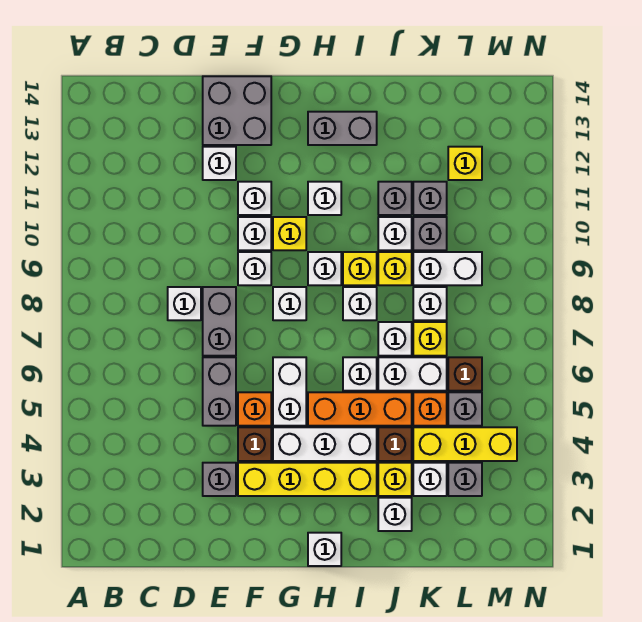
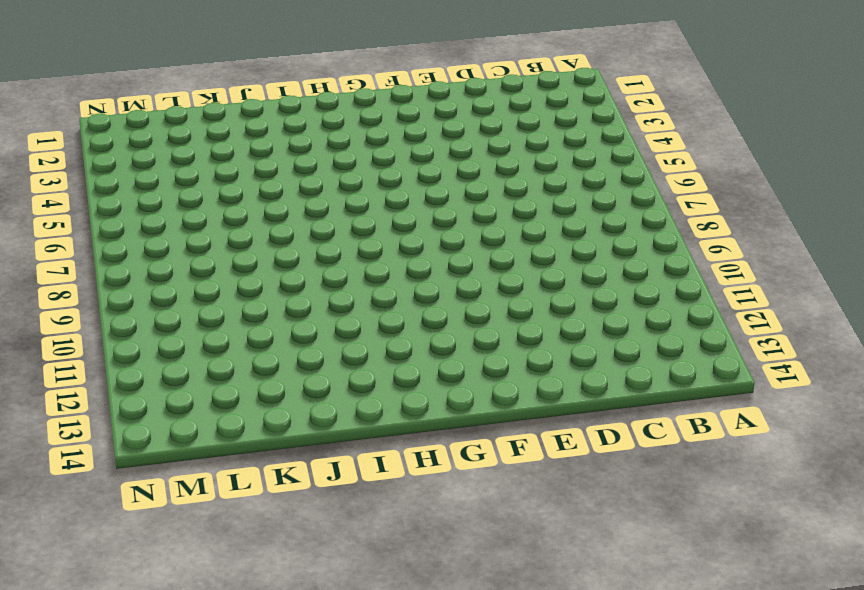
none -> white 1x1 brick [168,287,201,320]
none -> grey 1x1 brick [203,463,236,496]
none -> grey 1x2 brick [203,357,236,426]
none -> grey 1x2 brick [203,287,236,356]

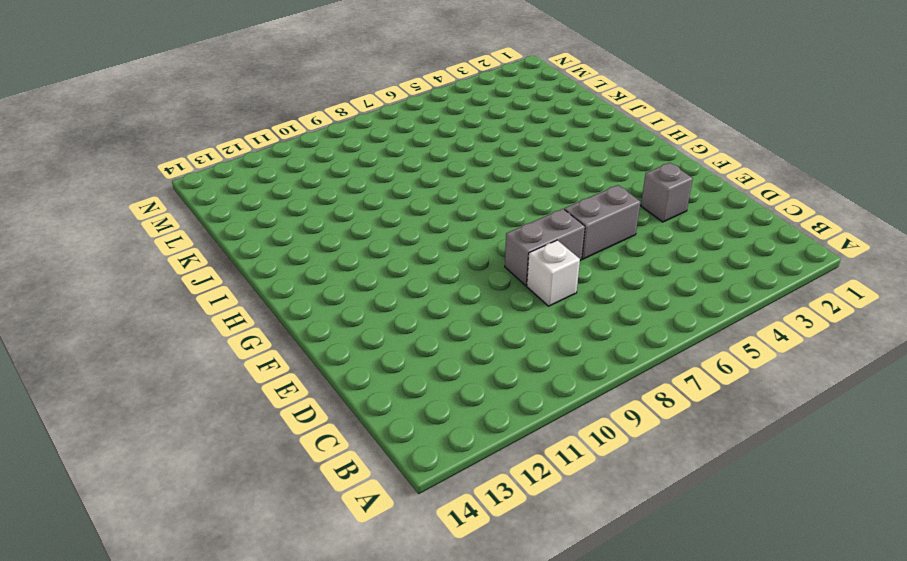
none -> white 1x1 brick [203,147,236,180]
none -> grey 2x2 brick [203,76,271,145]
none -> yellow 1x4 brick [238,463,377,496]
none -> brown 1x1 brick [238,427,271,461]

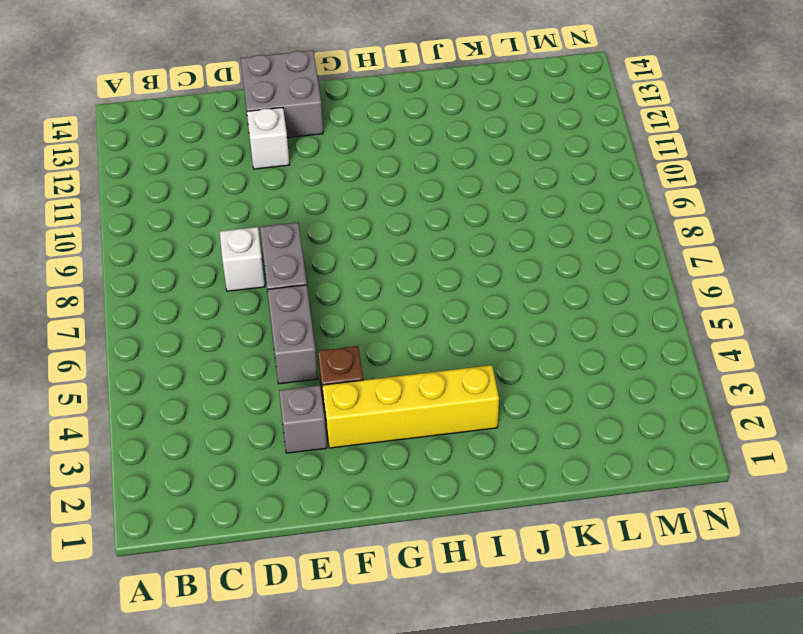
none -> orange 1x1 brick [238,392,271,426]
none -> white 1x1 brick [238,252,271,285]
none -> white 1x1 brick [238,217,271,250]
none -> white 1x1 brick [238,182,271,215]

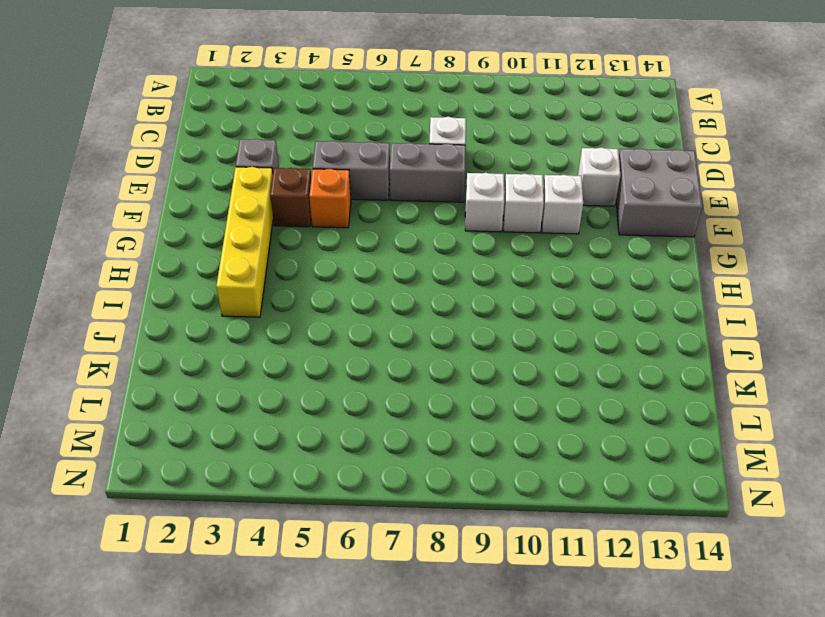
none -> white 1x3 brick [273,427,377,461]
none -> white 1x2 brick [273,357,306,426]
none -> white 1x1 brick [273,287,306,320]
none -> yellow 1x1 brick [273,217,306,250]

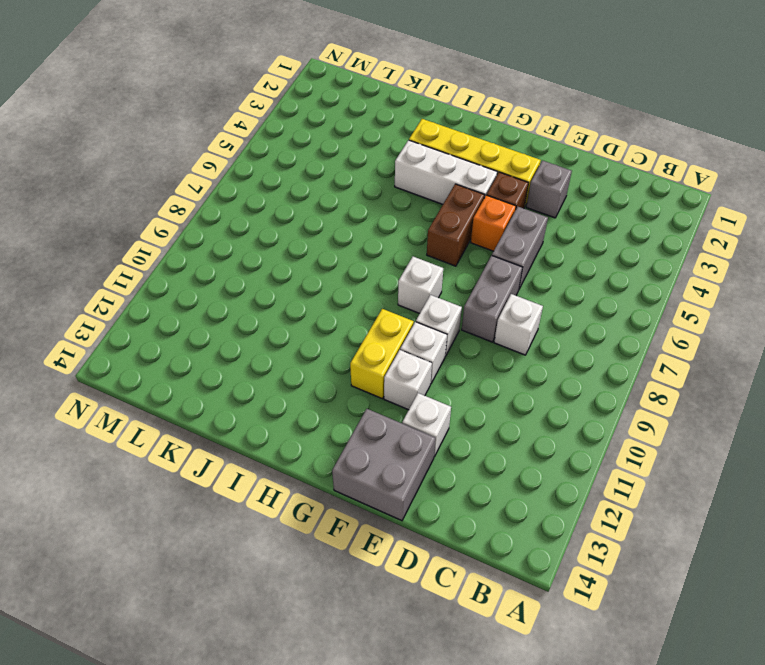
brown 1x2 brick [427,184,485,266] -> white 1x2 brick [273,357,306,426]
yellow 1x2 brick [350,309,414,399] -> yellow 1x1 brick [273,217,306,250]
none -> white 1x1 brick [308,533,341,566]
none -> orange 1x3 brick [308,392,412,426]
none -> white 1x1 brick [308,252,341,285]
none -> white 1x1 brick [308,182,341,215]

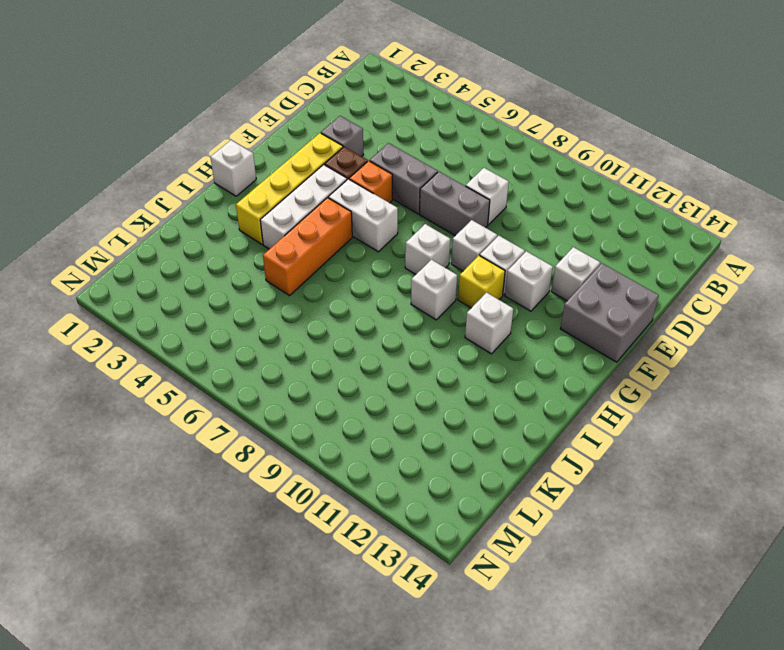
none -> grey 1x2 brick [308,112,377,145]
none -> white 1x1 brick [343,357,377,391]
none -> white 1x1 brick [343,287,377,320]
none -> yellow 1x1 brick [343,252,377,285]

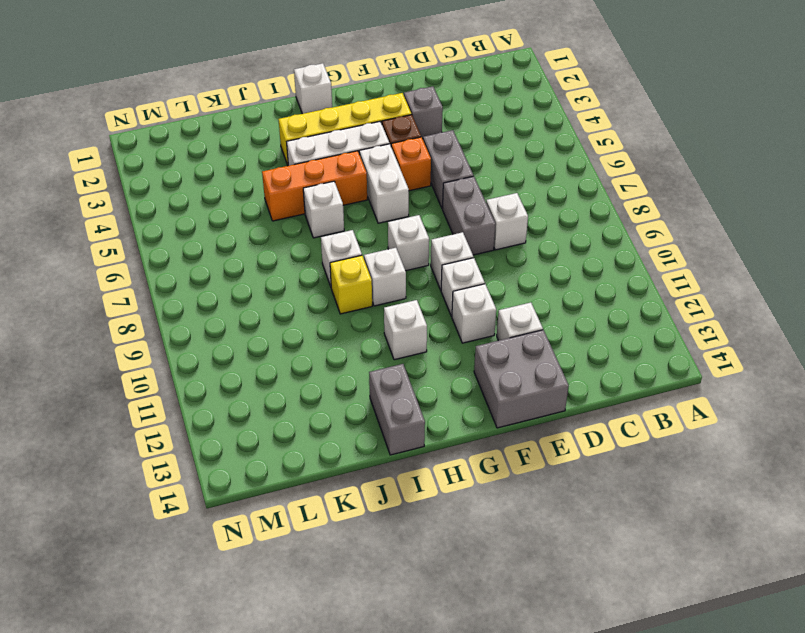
grey 1x2 brick [369,364,425,455] -> grey 1x2 brick turned to [308,112,377,145]
none -> yellow 1x1 brick [273,217,306,250]
none -> white 1x1 brick [378,498,412,531]
none -> yellow 1x1 brick [378,463,412,496]
none -> brown 1x1 brick [378,427,412,461]

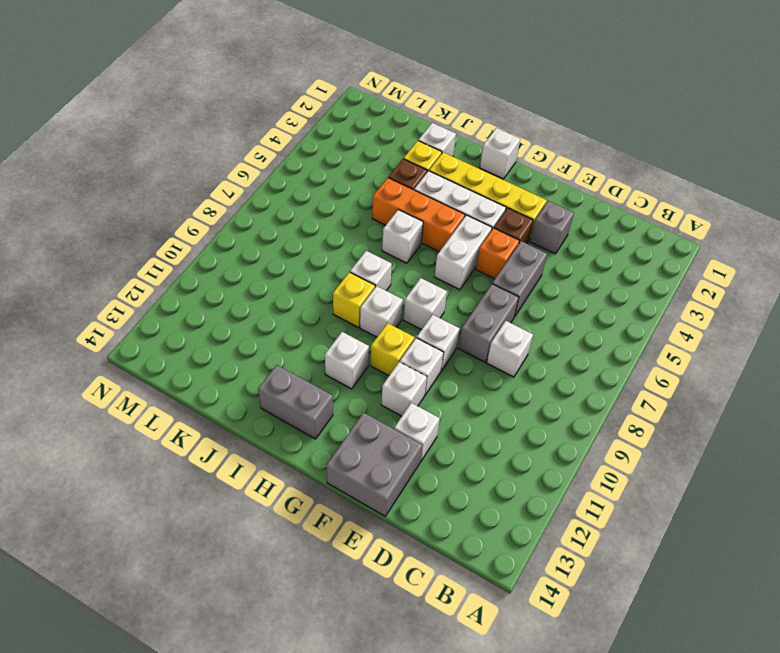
none -> white 1x2 brick [378,357,447,391]
none -> white 1x1 brick [378,322,412,356]
none -> yellow 1x1 brick [378,252,412,285]
none -> white 1x1 brick [378,217,412,250]

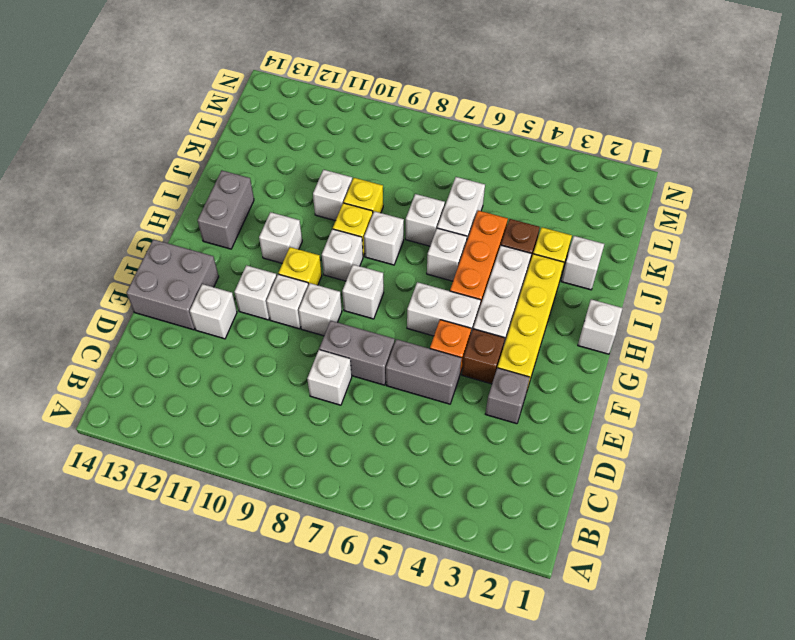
none -> grey 1x1 brick [378,182,412,215]
none -> white 1x1 brick [413,463,447,496]
none -> yellow 1x3 brick [413,427,517,461]
none -> orange 1x1 brick [413,392,447,426]

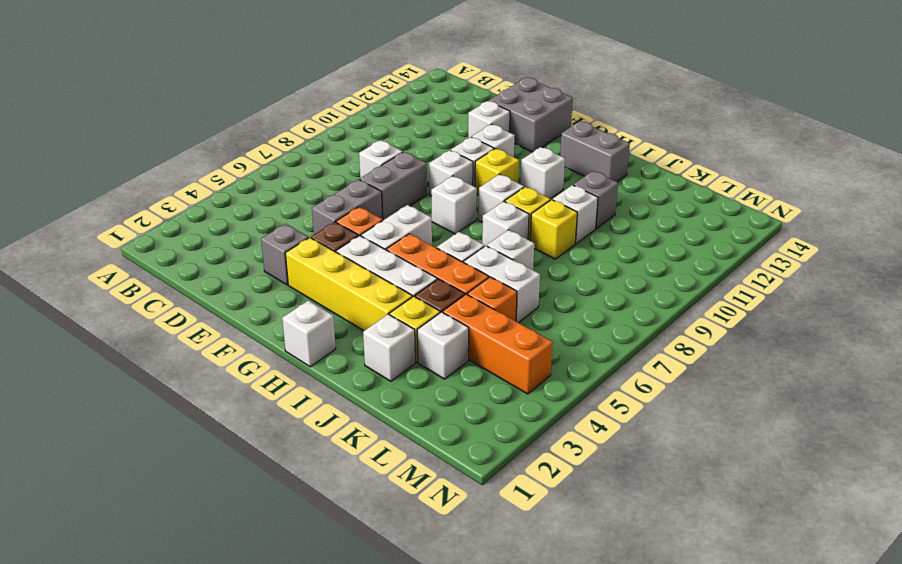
orange 1x3 brick [443,294,553,394] -> yellow 1x3 brick [413,427,517,461]
none -> yellow 1x1 brick [413,322,447,356]
none -> white 1x1 brick [413,287,447,320]
none -> white 1x2 brick [413,252,482,285]
none -> grey 1x1 brick [413,217,447,250]

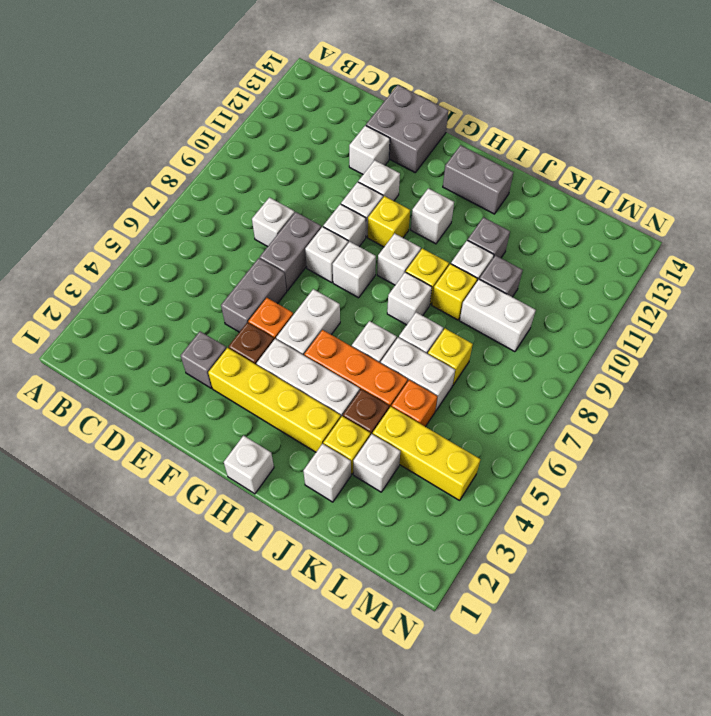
white 1x1 brick [305,227,348,283] -> white 1x1 brick moved to [413,287,447,320]
none -> grey 1x1 brick [413,182,447,215]
none -> grey 1x1 brick [448,463,482,496]
none -> grey 1x1 brick [448,392,482,426]
none -> brown 1x1 brick [448,357,482,391]

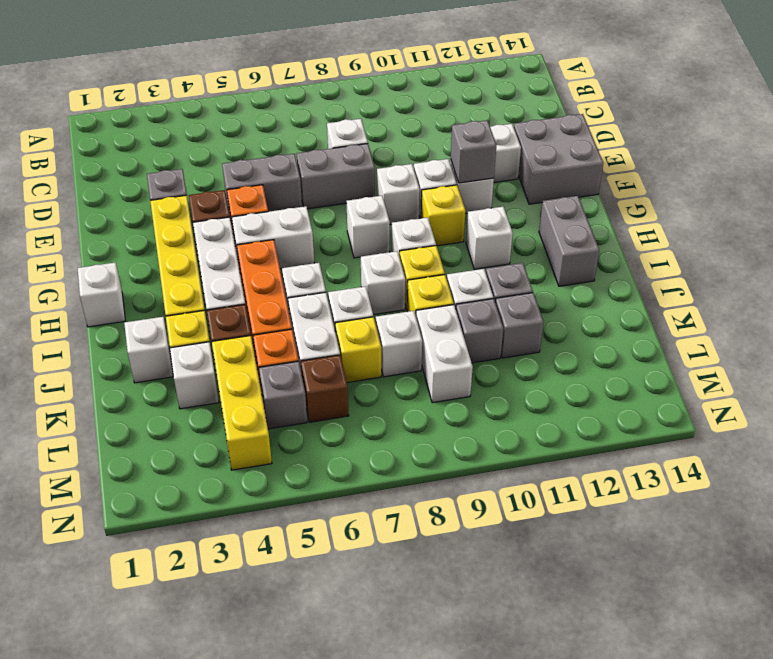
grey 1x1 brick [451,120,496,183] -> grey 1x1 brick moved to [448,463,482,496]
none -> yellow 1x1 brick [448,147,482,180]

